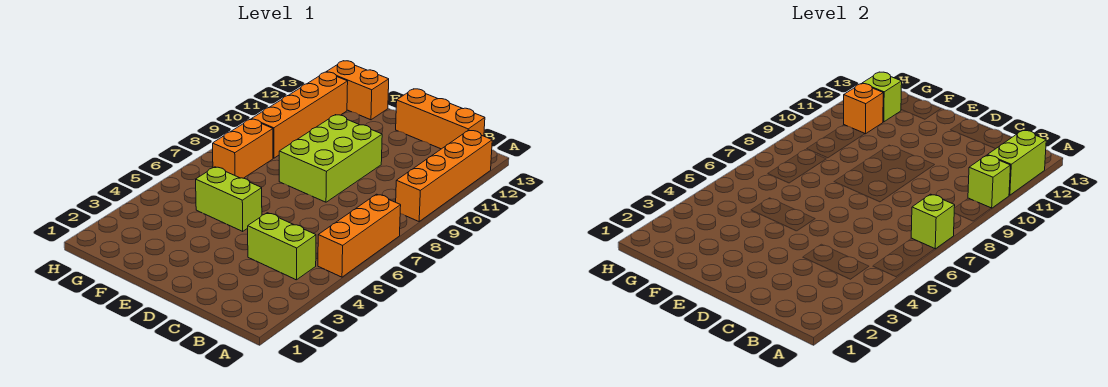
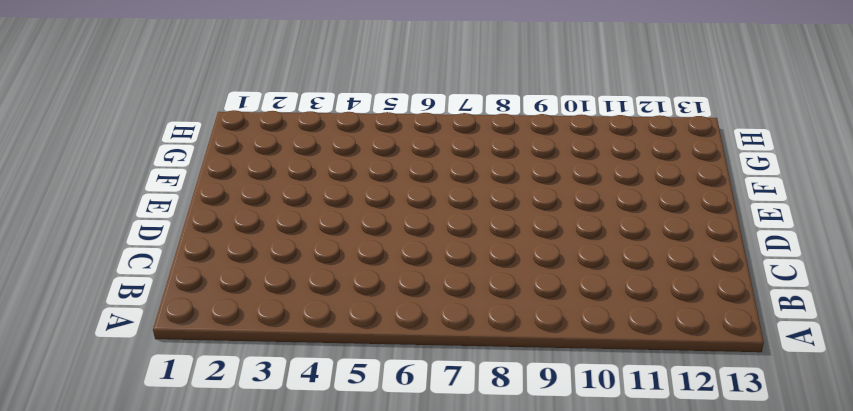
none -> orange 1x3 brick [318,194,401,277]
none -> orange 1x4 brick [396,130,492,221]
none -> lime 1x2 brick [248,213,316,280]

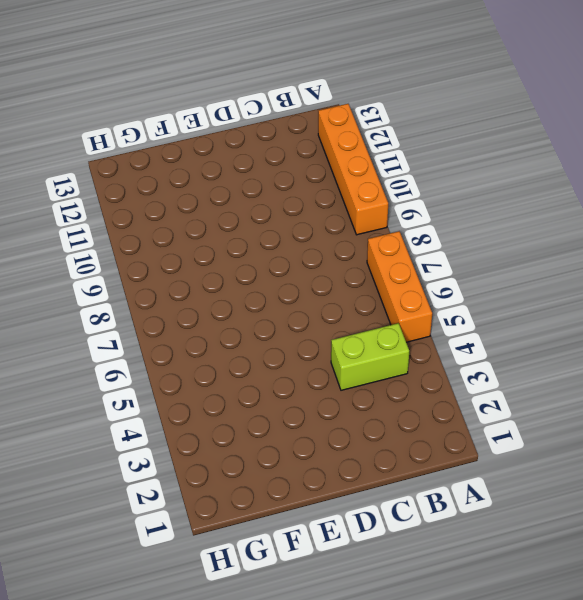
none -> orange 1x3 brick [396,89,485,149]
none -> lime 2x3 brick [279,115,382,202]
none -> lime 1x2 brick [196,167,262,231]

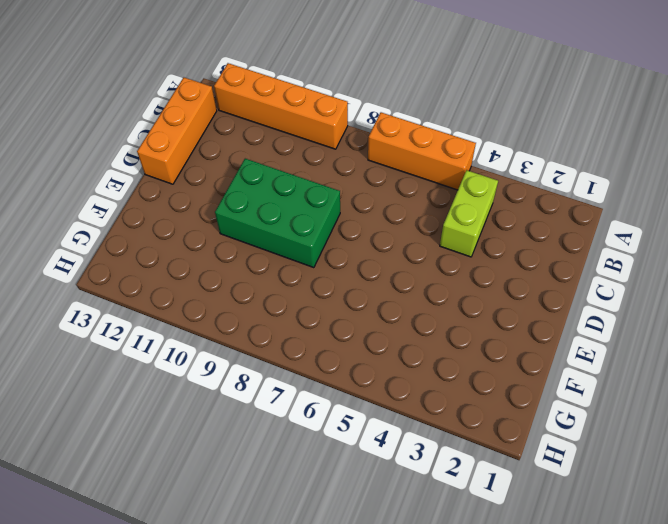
green 2x3 brick [215,159,340,268] -> lime 2x3 brick [279,115,382,202]
none -> lime 1x2 brick [196,167,262,231]
none -> orange 1x2 brick [327,61,389,120]
none -> orange 1x2 brick [213,119,273,178]

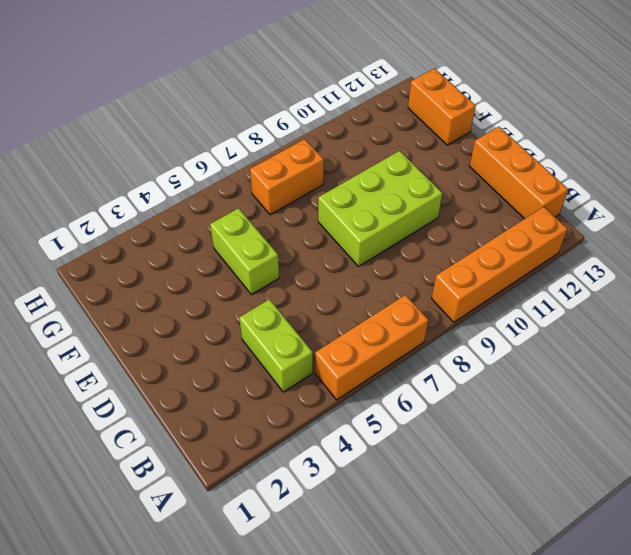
none -> orange 1x4 brick [252,72,348,158]
none -> lime 1x1 brick [911,194,955,249]
none -> lime 1x1 brick [968,155,1011,208]

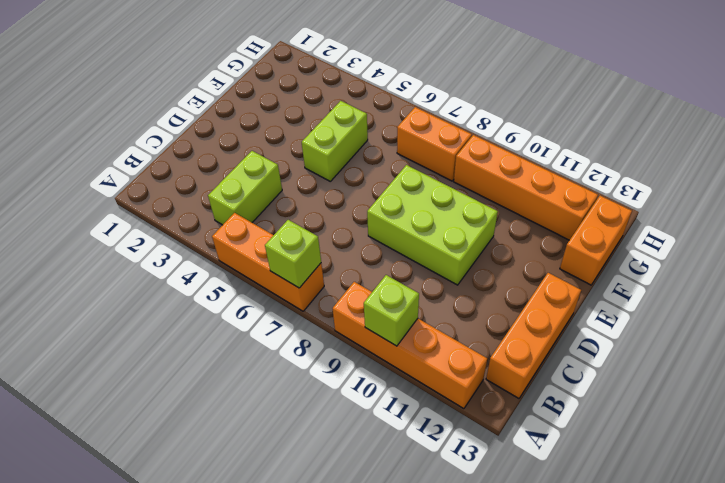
none -> lime 1x2 brick [988,130,1046,195]
none -> orange 1x1 brick [844,84,883,134]
none -> lime 1x1 brick [862,72,902,122]

